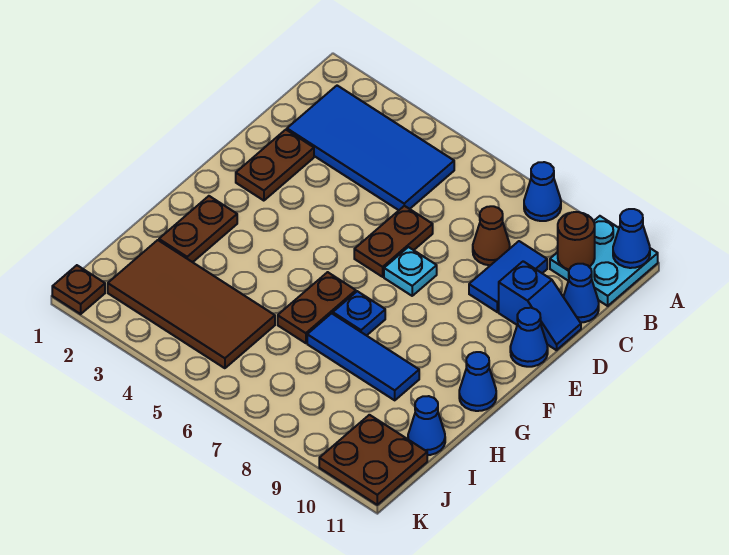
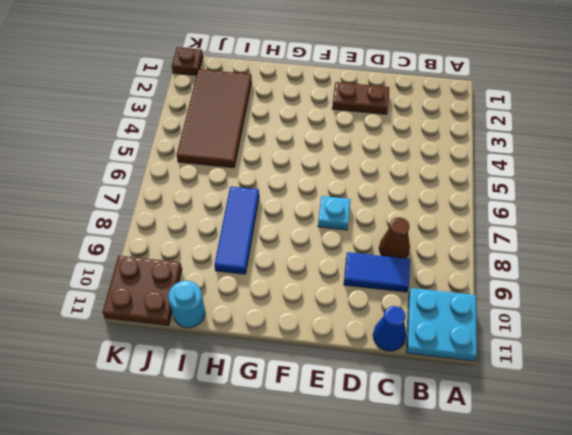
cyan 1x1 round brick [168,281,205,328] -> blue 1x1 cone [408,396,445,455]
none -> blue 1x1 cone [524,162,561,221]
none -> blue 2x4 tile [287,86,454,210]
none -> brown 1x2 plate [354,206,433,277]

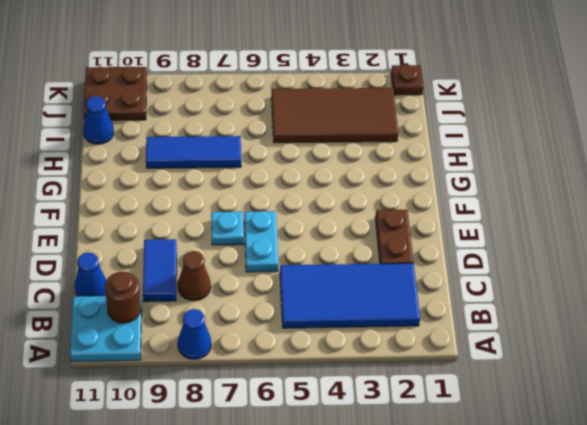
cyan 1x2 plate [244,211,278,272] -> brown 1x2 plate [354,206,433,277]
none -> blue 1x2 slope [499,261,581,350]
none -> blue 1x1 cone [510,308,548,367]
none -> brown 1x2 plate [159,196,237,262]

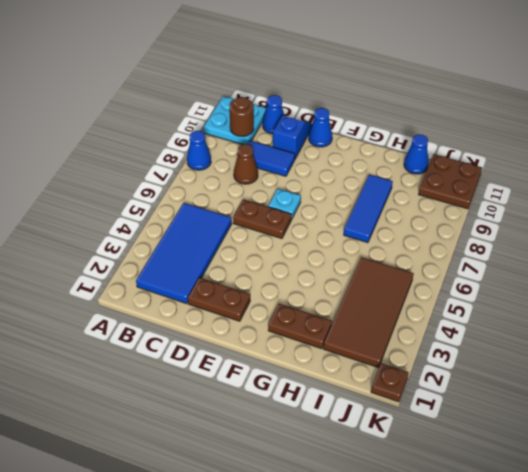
none -> brown 1x2 plate [278,272,356,343]
none -> blue 1x1 plate [333,291,385,336]
none -> blue 1x1 cone [459,352,496,411]

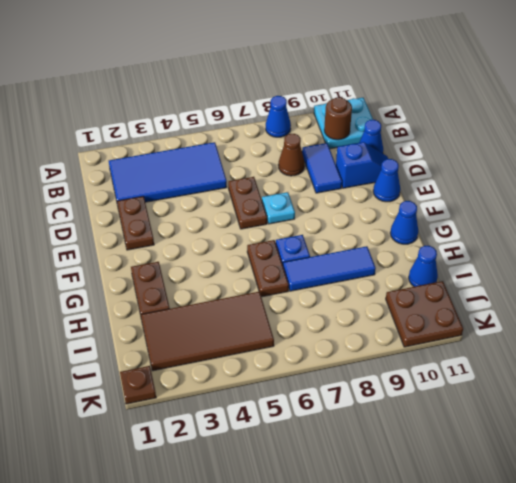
none -> blue 1x1 cone [613,209,650,268]

